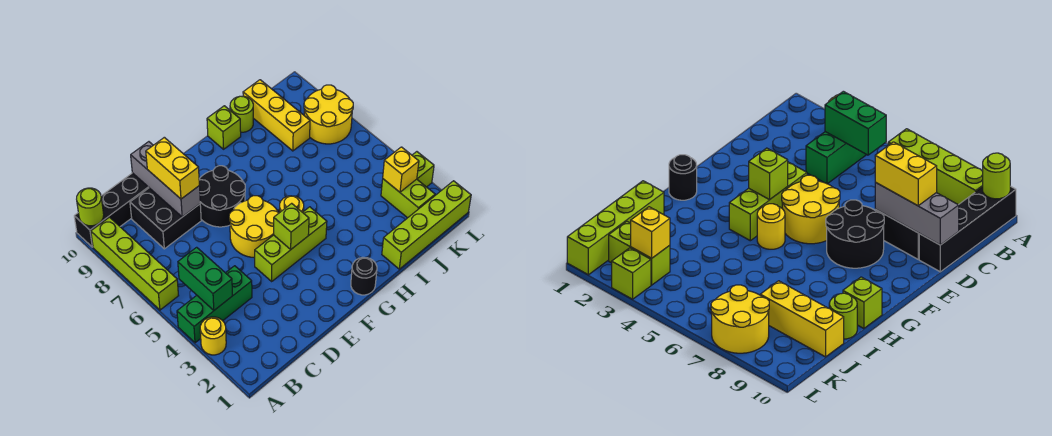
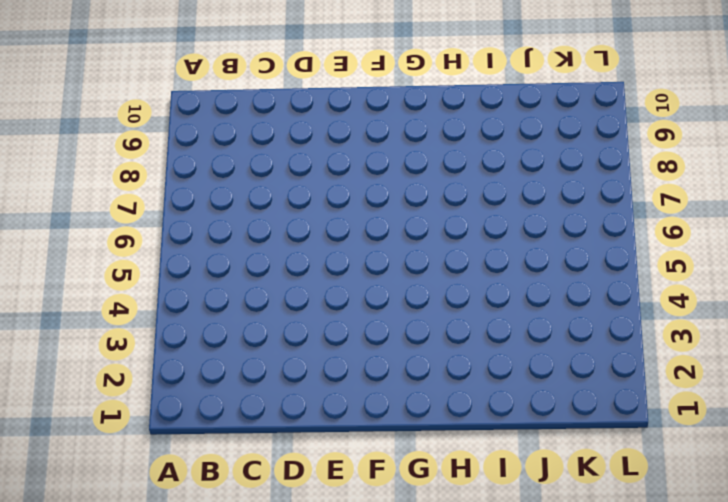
none -> yellow 1x1 round brick [200,317,226,355]
none -> green 1x3 brick [177,266,252,343]
none -> lime 1x4 brick [91,217,179,310]

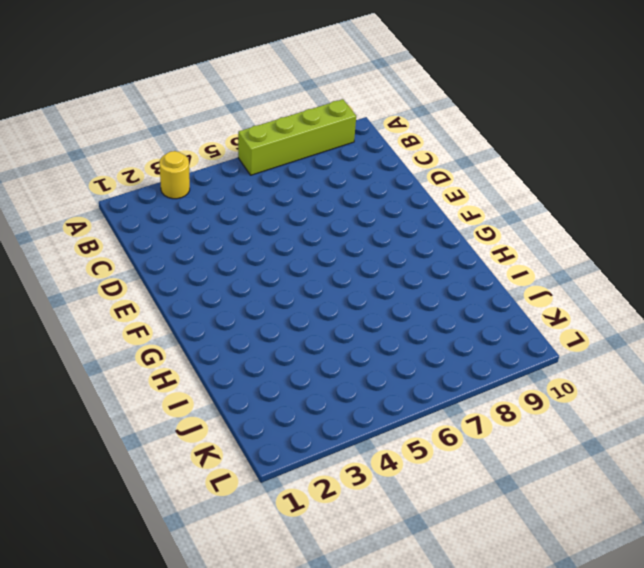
none -> green 1x3 brick [177,266,252,343]
none -> black 1x4 brick [74,173,149,247]
none -> black 2x2 brick [130,188,201,249]

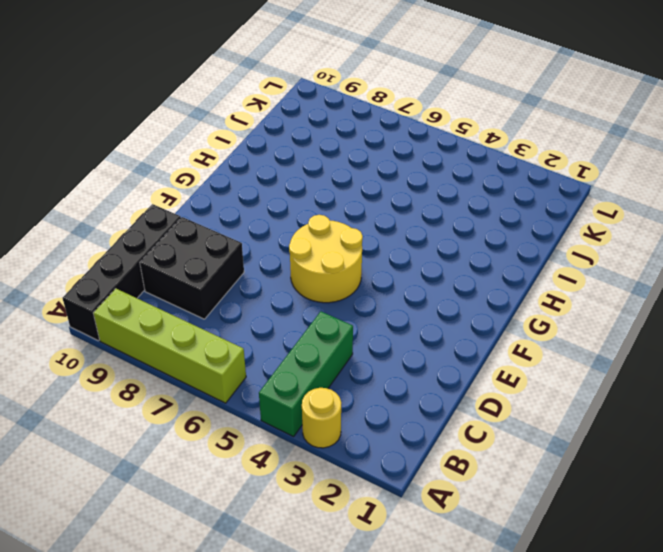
none -> lime 1x3 brick [255,207,327,281]
none -> black 2x2 round brick [199,166,245,227]
none -> black 1x1 round brick [351,257,377,295]

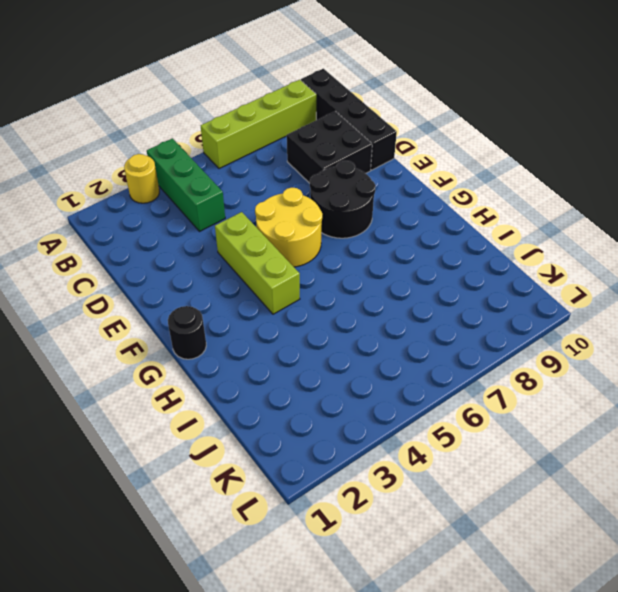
none -> yellow 1x1 round brick [279,196,304,213]
none -> lime 1x1 brick [207,106,241,149]
none -> lime 1x4 brick [382,181,471,269]

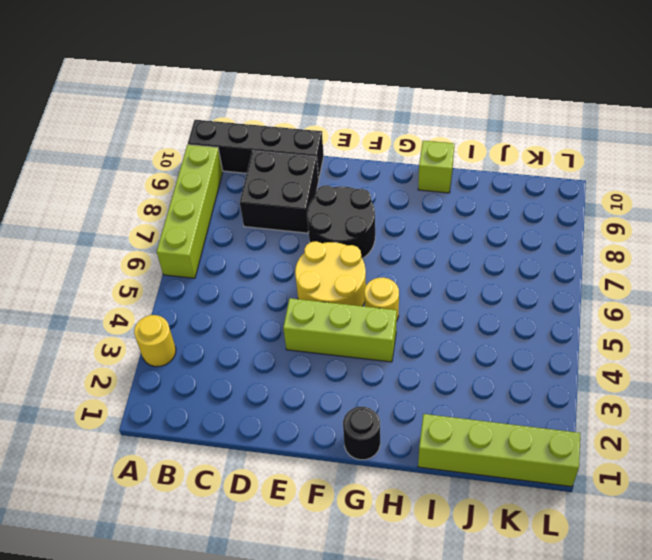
none -> green 1x3 brick [177,266,252,343]
none -> lime 1x1 round brick [230,96,253,132]
none -> yellow 1x3 brick [243,80,310,151]

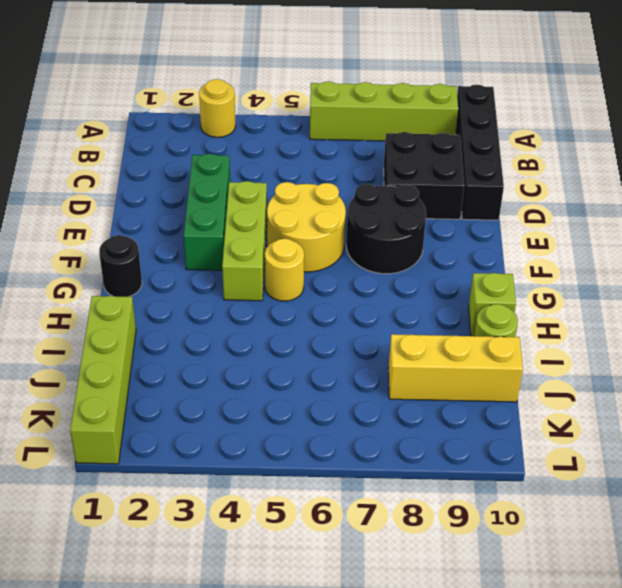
green 1x3 brick [184,154,230,270] -> green 1x3 brick moved to [177,266,252,343]
none -> lime 1x2 brick [381,179,435,218]
none -> yellow 2x2 round brick [304,85,353,144]
none -> lime 1x1 brick [412,152,434,187]

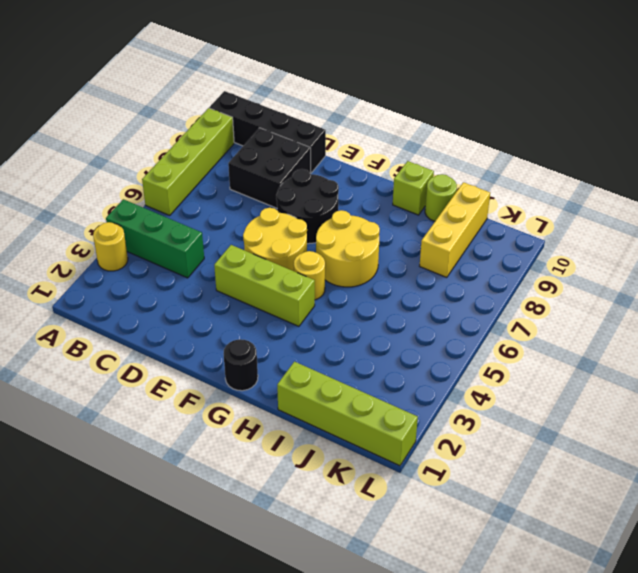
yellow 2x2 round brick [316,210,380,287] -> yellow 2x2 round brick moved to [304,85,353,144]
none -> lime 1x2 brick [381,179,435,218]
none -> lime 1x1 brick [412,152,434,187]
none -> lime 1x1 round brick [77,188,104,226]

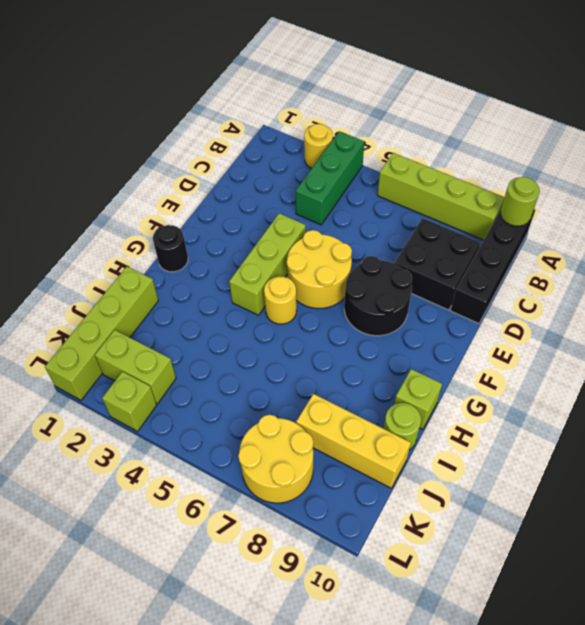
none -> green 1x2 brick [178,247,232,310]
none -> grey 1x3 brick [131,142,200,217]
none -> lime 1x1 brick [274,203,309,249]

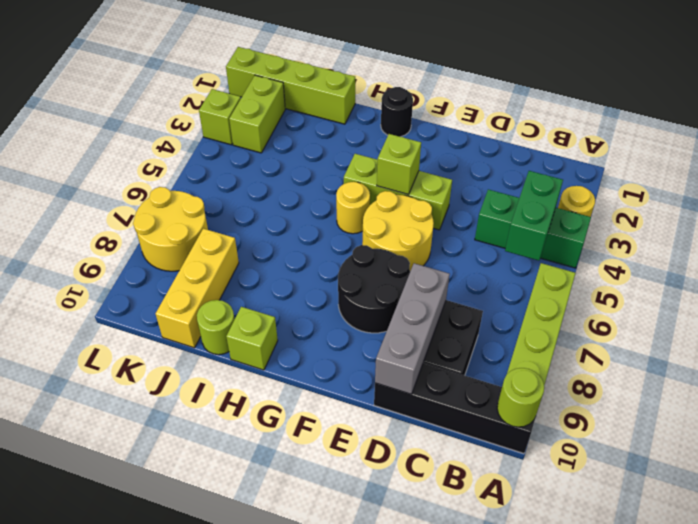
none -> yellow 1x1 brick [383,147,419,192]
none -> yellow 1x2 brick [146,137,199,199]

